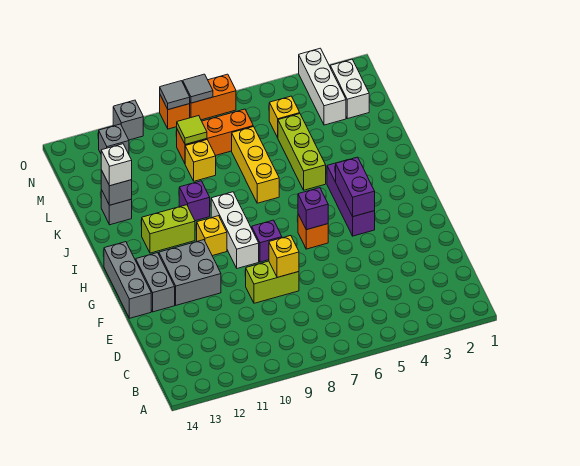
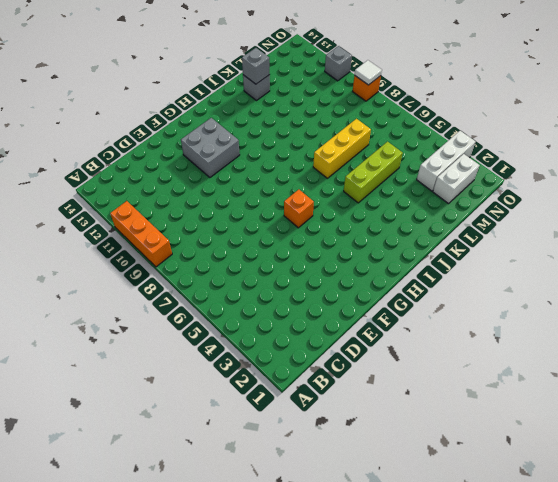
orange 1x3 brick [110,201,172,267] -> orange 1x3 brick moved to [177,109,253,163]
white 1x1 tile [355,60,382,85] -> grey 1x1 tile [160,81,190,110]
none -> lime 1x2 brick [246,261,299,303]
none -> grey 1x2 brick [136,253,175,312]
none -> grey 1x3 brick [104,242,151,318]
none -> purple 1x3 brick [327,160,375,236]

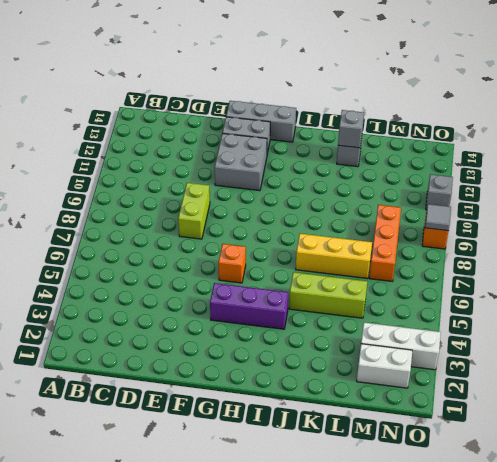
none -> purple 1x1 brick [252,220,282,262]
none -> white 1x3 brick [211,192,259,268]
none -> yellow 1x1 brick [197,216,227,256]
none -> lime 1x2 brick [142,205,195,253]

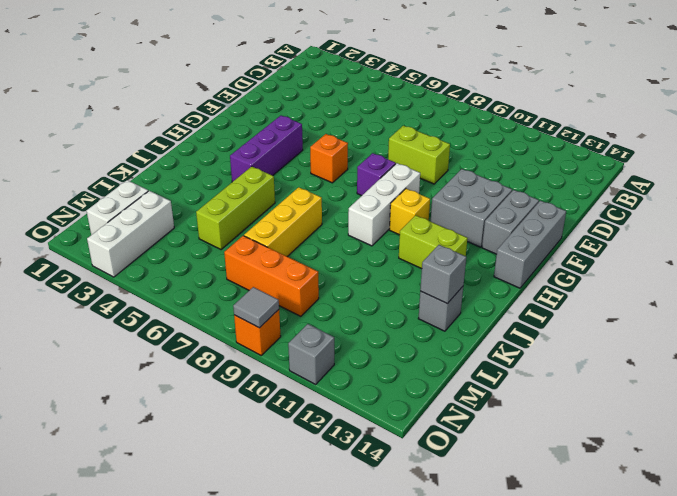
none -> purple 1x1 brick [179,181,210,221]
none -> yellow 1x1 brick [185,140,216,181]
none -> yellow 1x1 brick [269,96,300,138]
none -> grey 1x1 brick [99,124,129,154]

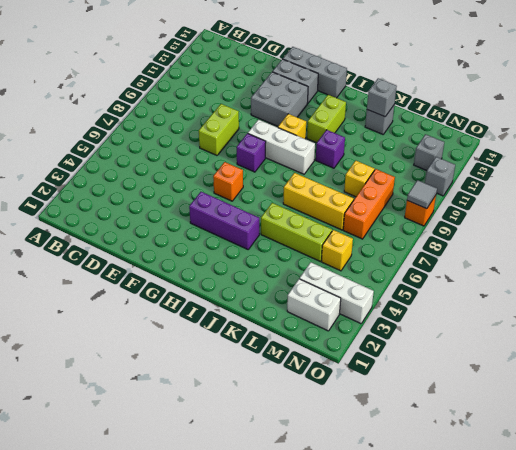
none -> orange 1x2 brick [190,74,236,120]
none -> yellow 1x1 brick [269,236,299,278]
none -> purple 1x2 brick [336,157,375,217]
none -> purple 1x1 brick [298,188,328,230]

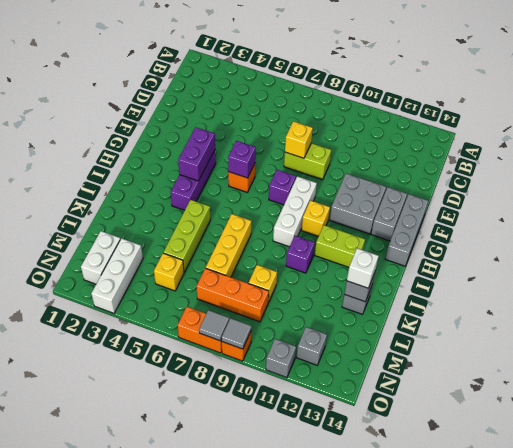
none -> lime 1x1 tile [177,116,207,145]

